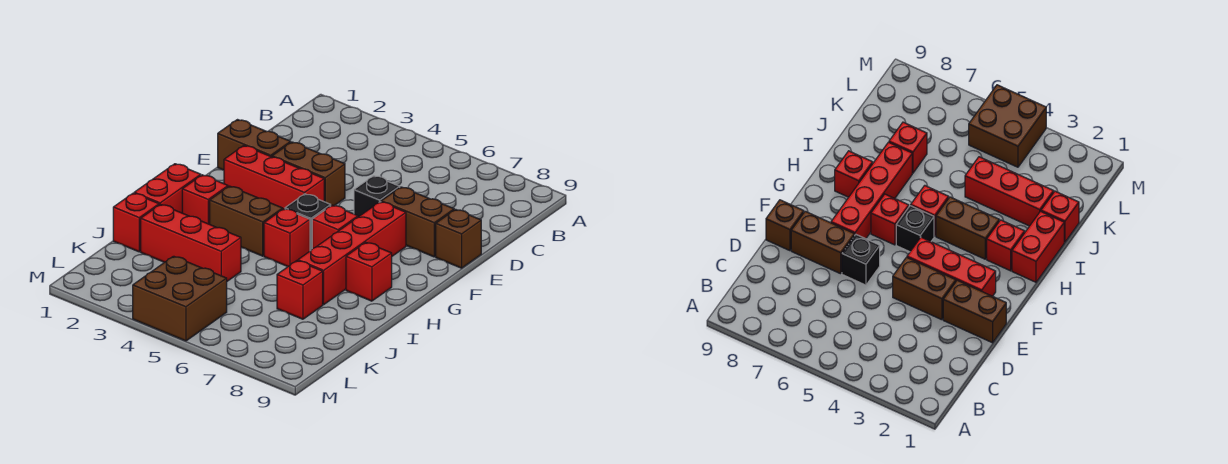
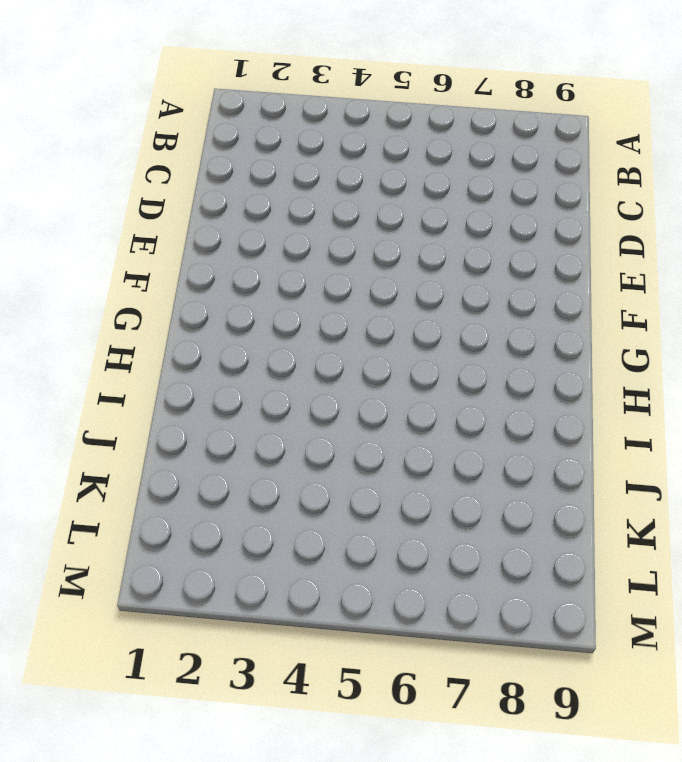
none -> brown 1x2 brick [218,120,291,170]
none -> brown 1x2 brick [272,142,345,206]
none -> black 1x1 brick [354,176,400,217]

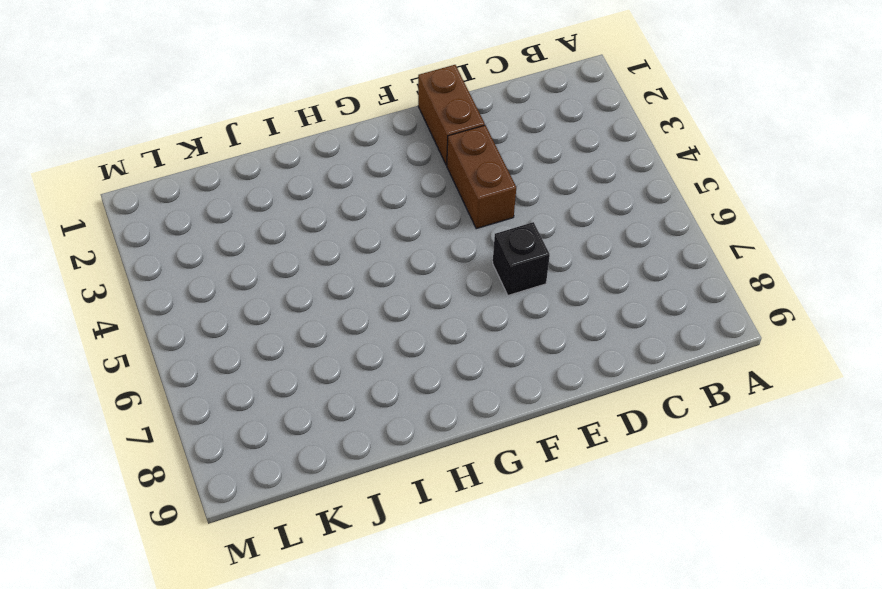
none -> brown 1x2 brick [381,187,454,257]
none -> brown 1x1 brick [436,209,481,268]
none -> red 1x3 brick [224,146,324,209]

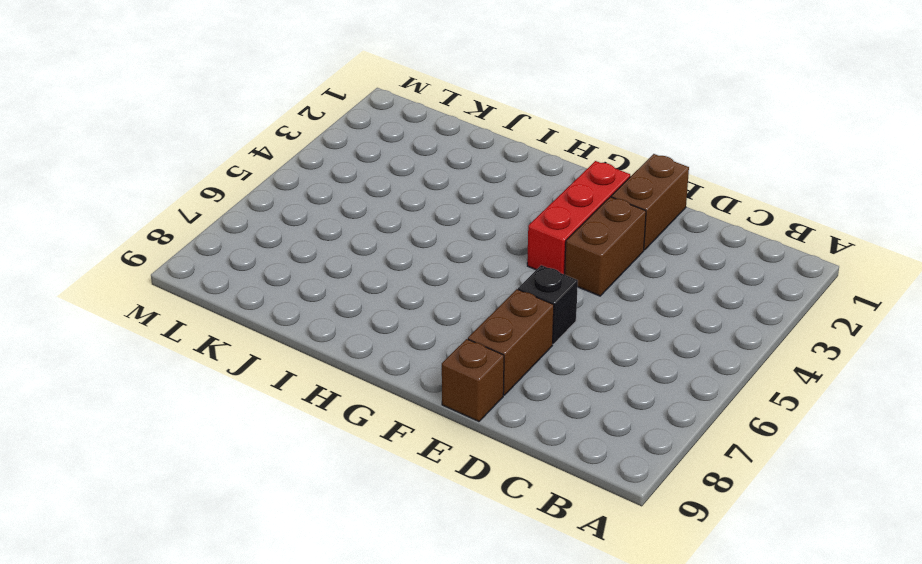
none -> red 1x4 brick [298,202,406,304]
none -> black 1x1 brick [285,194,331,251]
none -> red 1x1 brick [312,205,358,249]

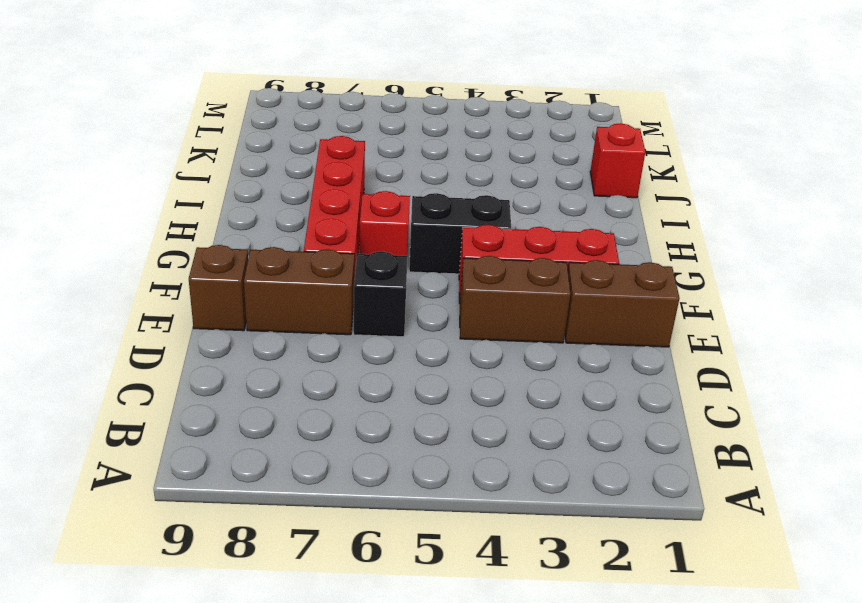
black 1x2 brick [409,193,511,274] -> black 1x1 brick [285,194,331,251]
none -> red 1x2 brick [134,164,201,213]
none -> red 1x1 brick [182,175,228,224]
none -> brown 1x2 brick [210,186,283,256]

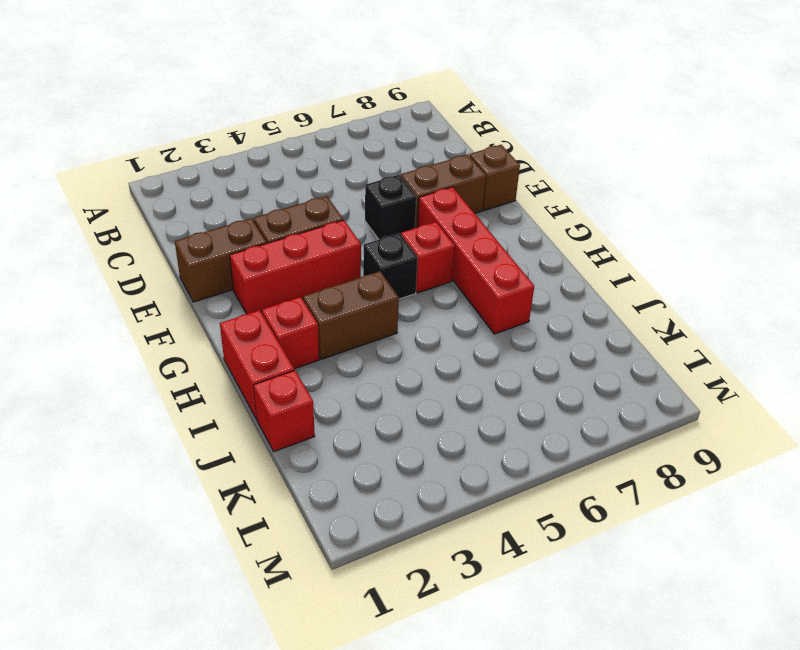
none -> red 1x1 brick [264,209,310,266]
none -> red 1x1 brick [346,242,392,301]
none -> red 1x3 brick [141,204,241,281]

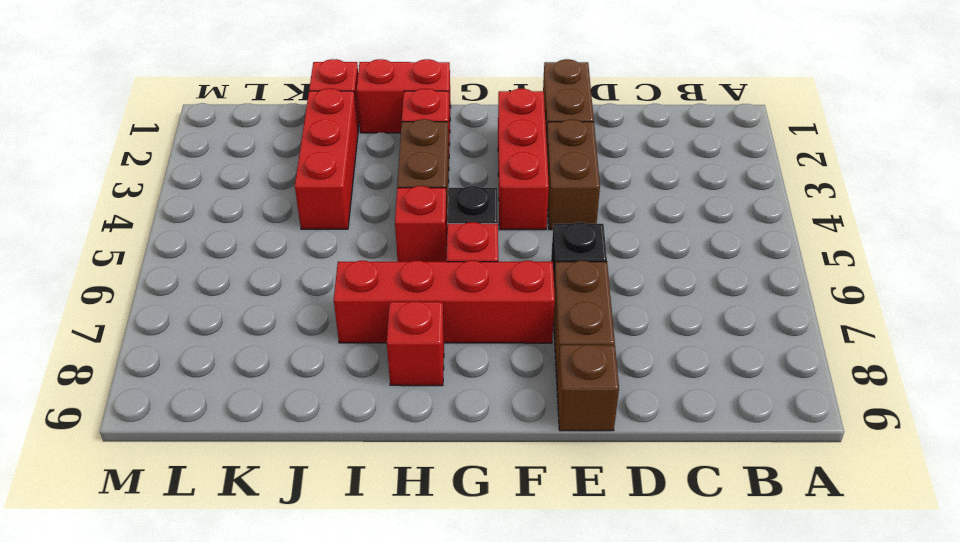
none -> red 1x1 brick [277,261,323,319]
none -> brown 2x2 brick [133,256,227,341]

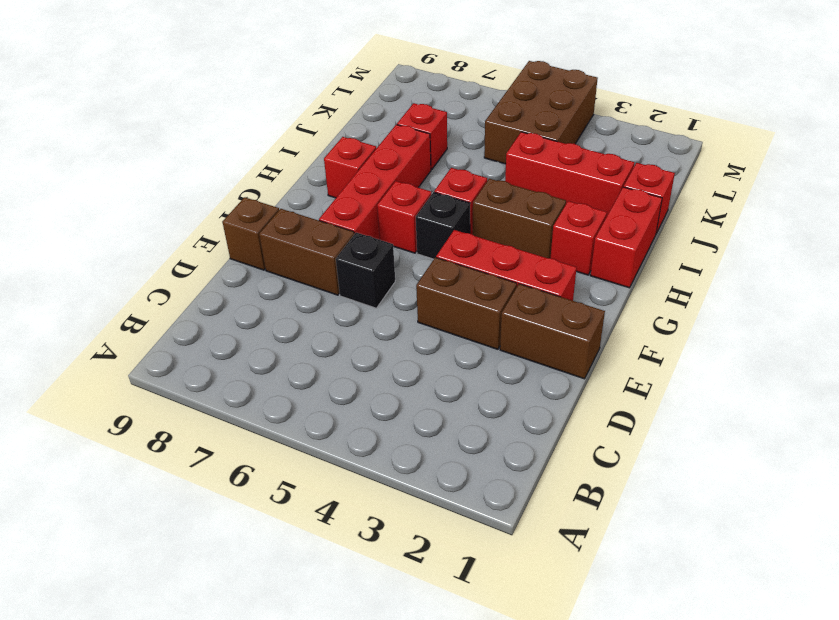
brown 2x3 brick [484,61,598,164] -> brown 2x2 brick [133,256,227,341]

